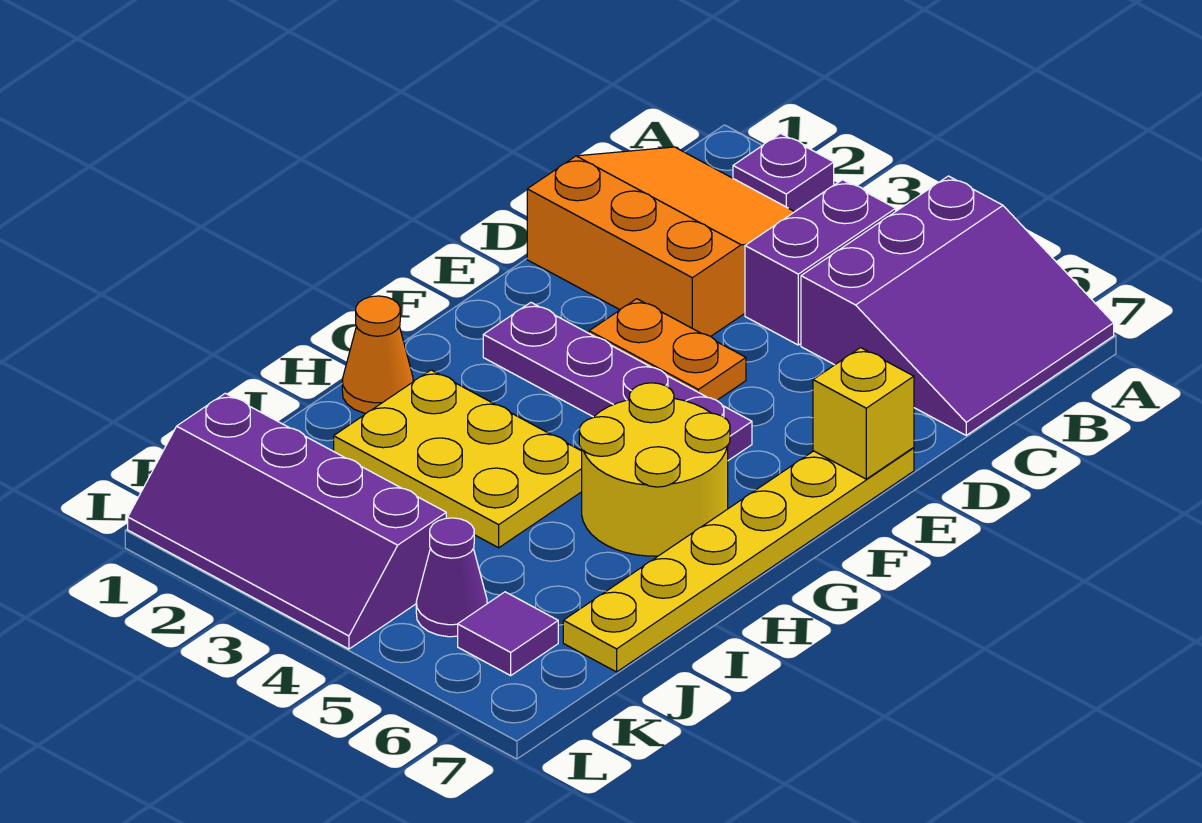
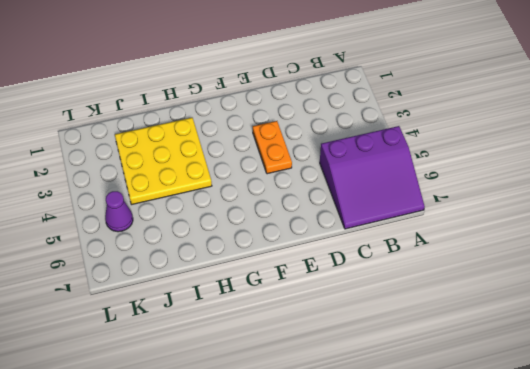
yellow 3x3 plate [115,118,212,205] -> yellow 2x3 plate [334,370,582,548]
none -> purple 1x1 plate [733,133,834,212]
none -> orange 3x3 slope [527,147,794,336]
none -> purple 1x2 brick [745,180,896,345]

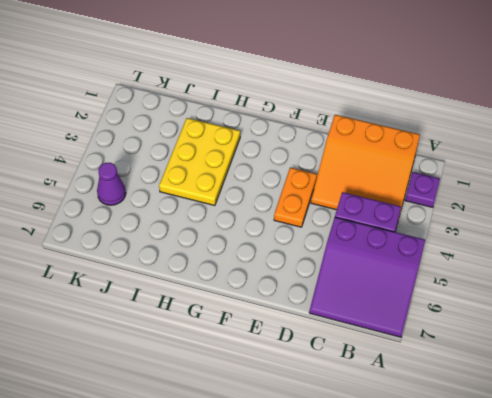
orange 3x3 slope [311,115,420,215] -> orange 3x3 slope turned to [527,147,794,336]
none -> yellow 1x6 plate [563,448,914,672]
none -> purple 1x4 plate [483,303,752,460]
none -> yellow 2x2 round brick [579,383,730,556]

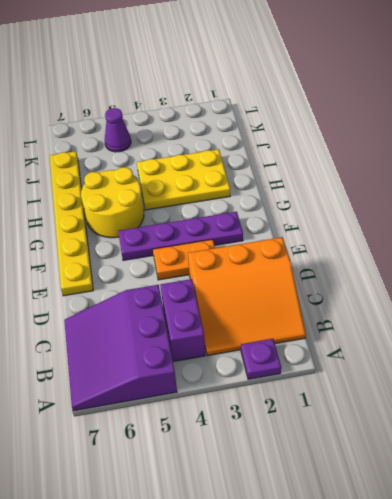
none -> orange 1x1 cone [342,296,413,413]
none -> purple 2x4 slope [128,393,446,649]
none -> purple 1x1 tile [458,592,558,675]

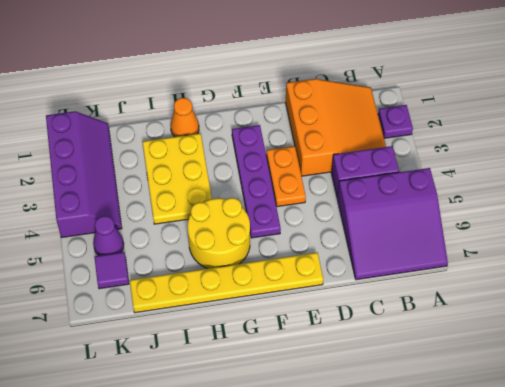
purple 2x4 slope [46,111,122,238] -> purple 2x4 slope turned to [128,393,446,649]
none -> yellow 1x1 brick [813,348,914,479]

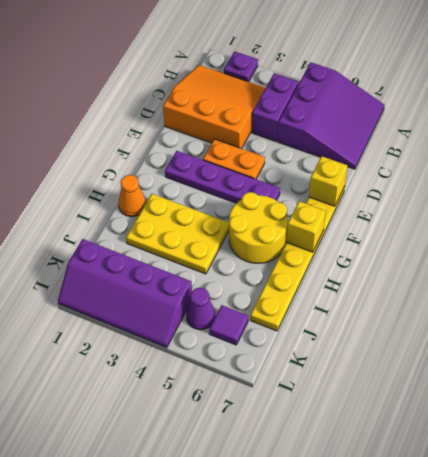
yellow 1x1 brick [286,201,326,252] -> none

